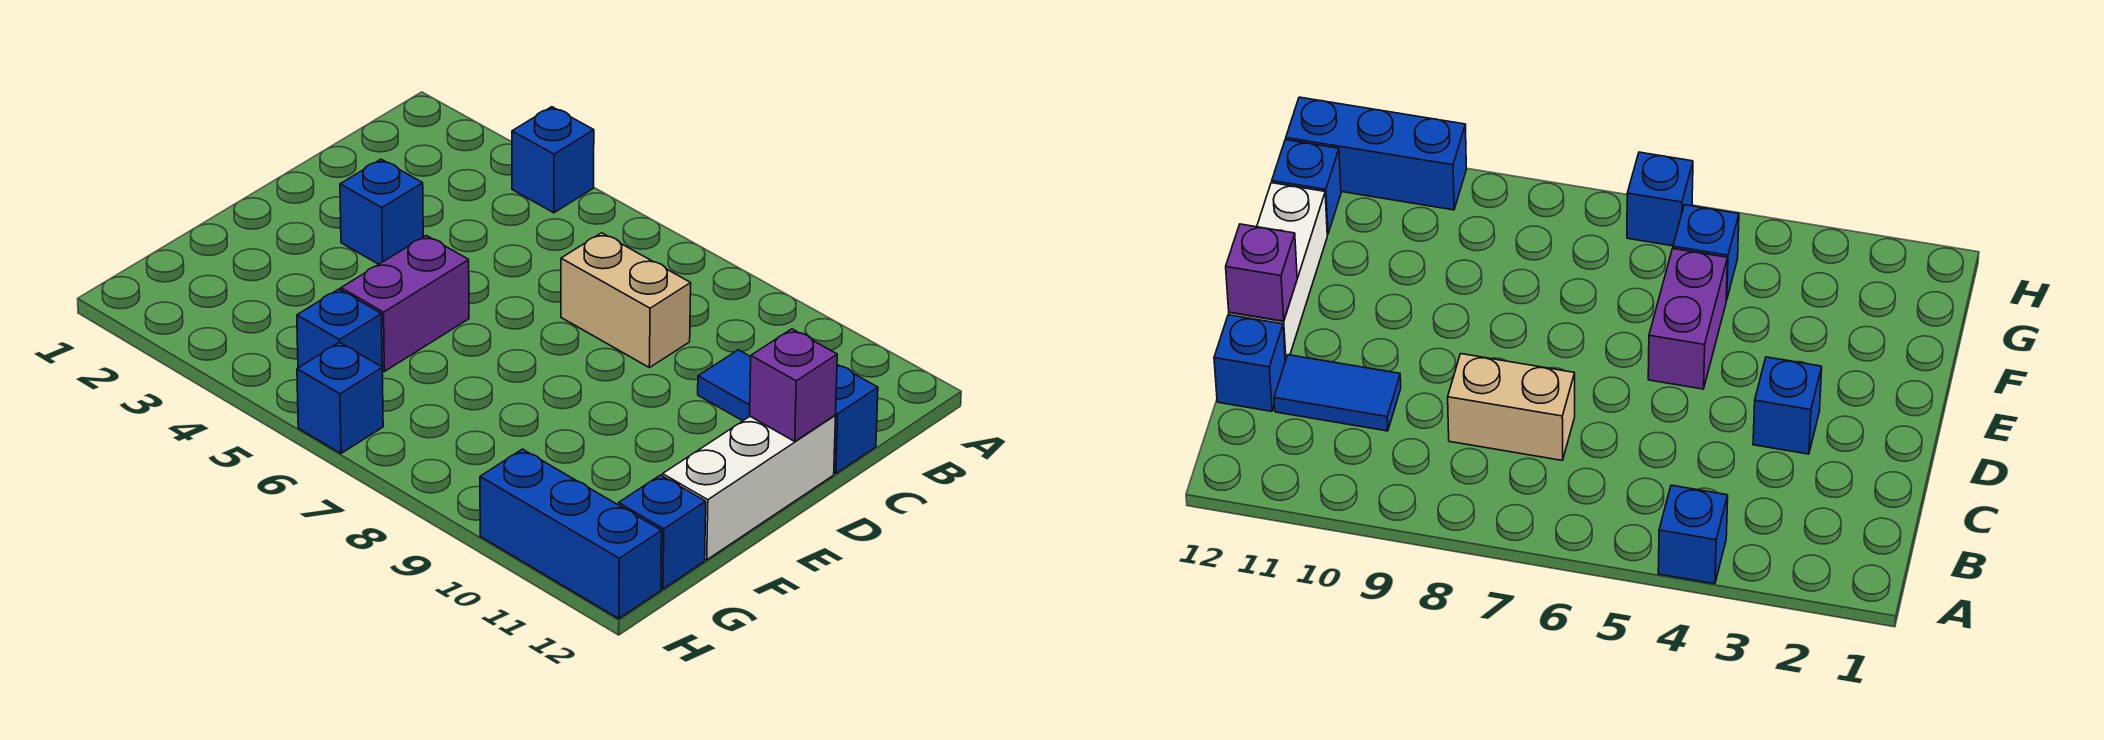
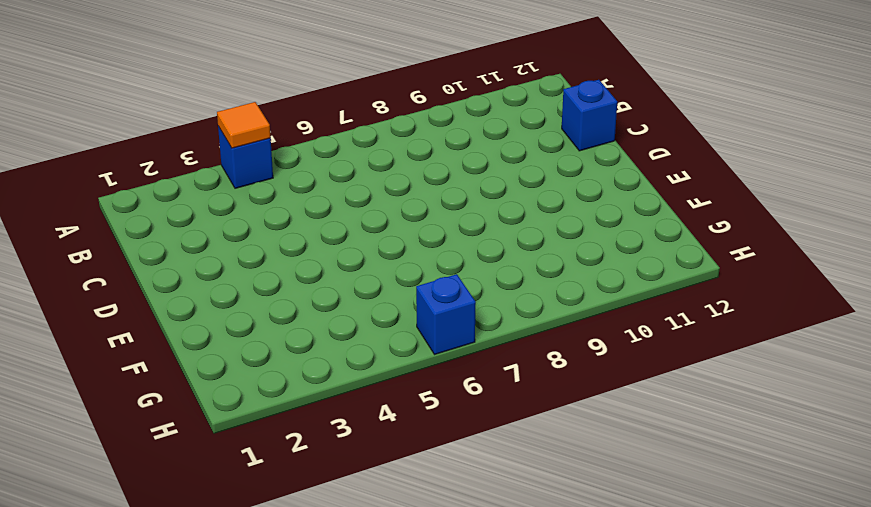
orange 1x1 tile [217,102,271,148] -> none
none -> tan 1x2 brick [561,233,691,368]
none -> blue 1x2 tile [698,350,751,421]
none -> blue 1x1 brick [340,159,423,264]

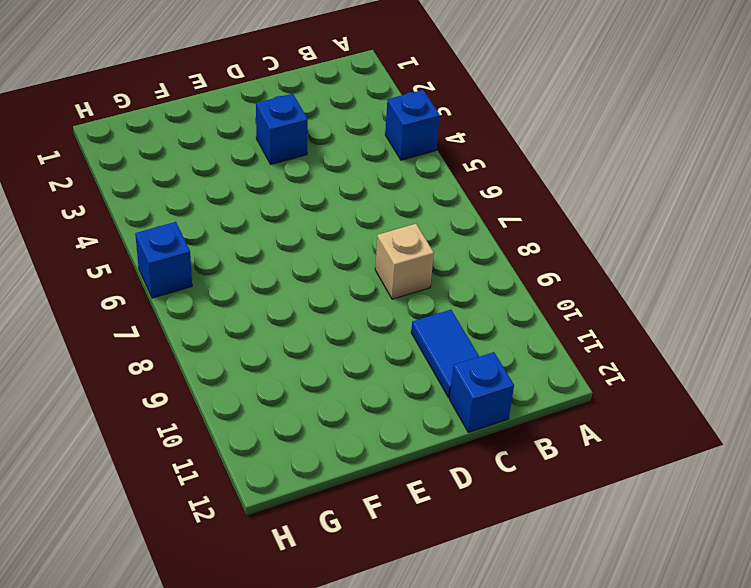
tan 1x1 brick [375,224,434,299] -> tan 1x2 brick [561,233,691,368]
none -> white 1x3 brick [663,415,835,560]
none -> purple 1x2 brick [341,236,469,372]
none -> blue 1x1 brick [297,289,382,368]

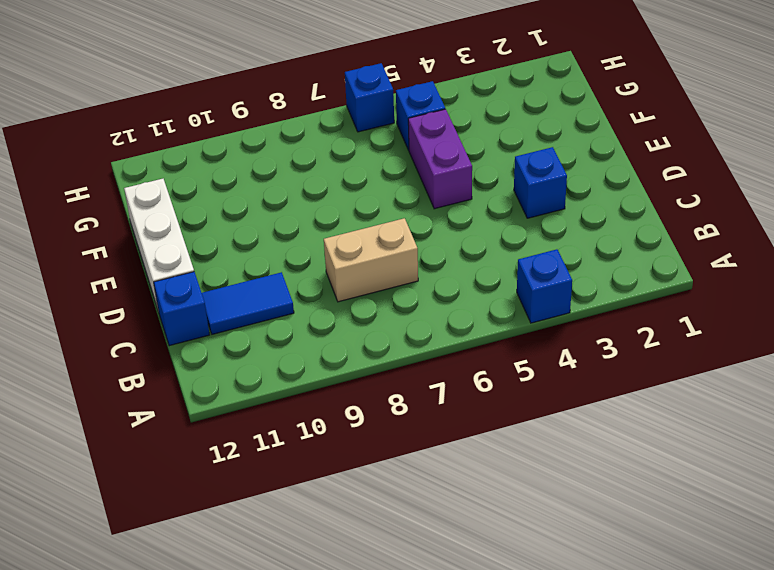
none -> blue 1x1 brick [618,475,706,589]
none -> blue 1x3 brick [480,449,662,618]
none -> purple 1x1 brick [750,329,837,441]

